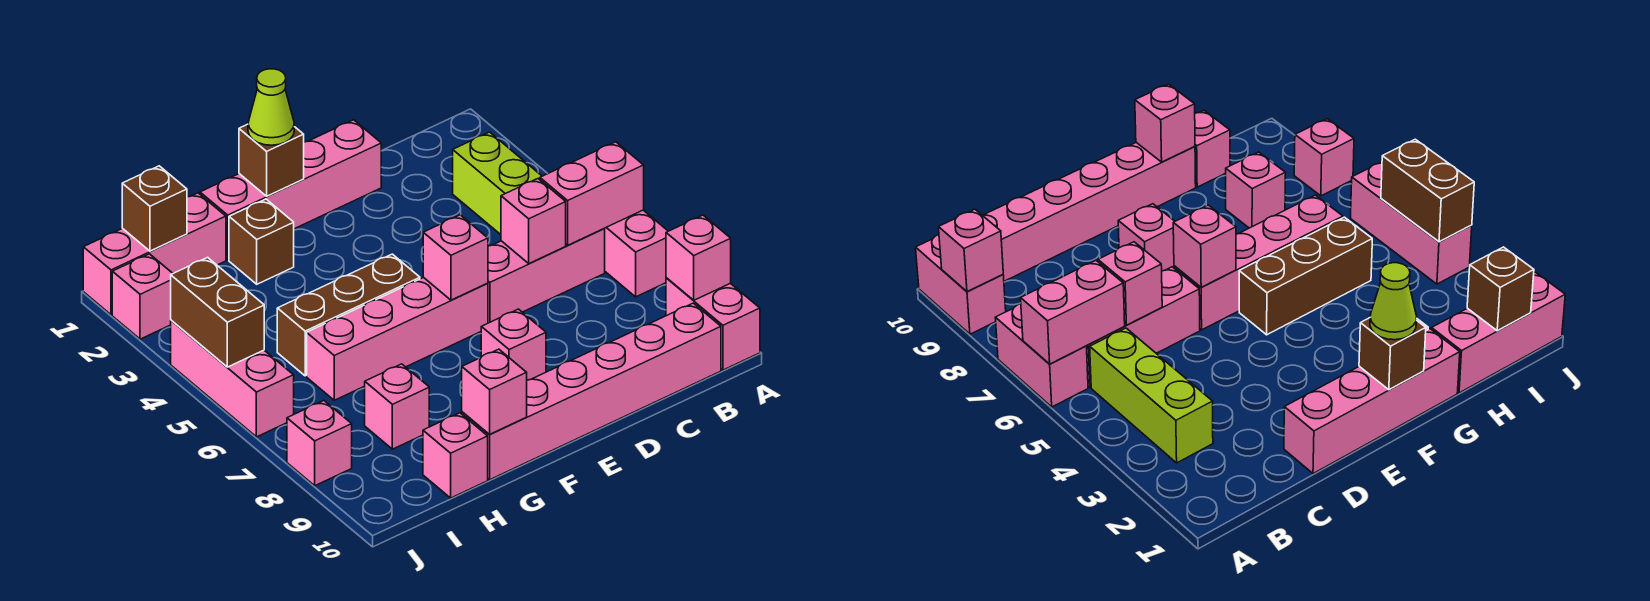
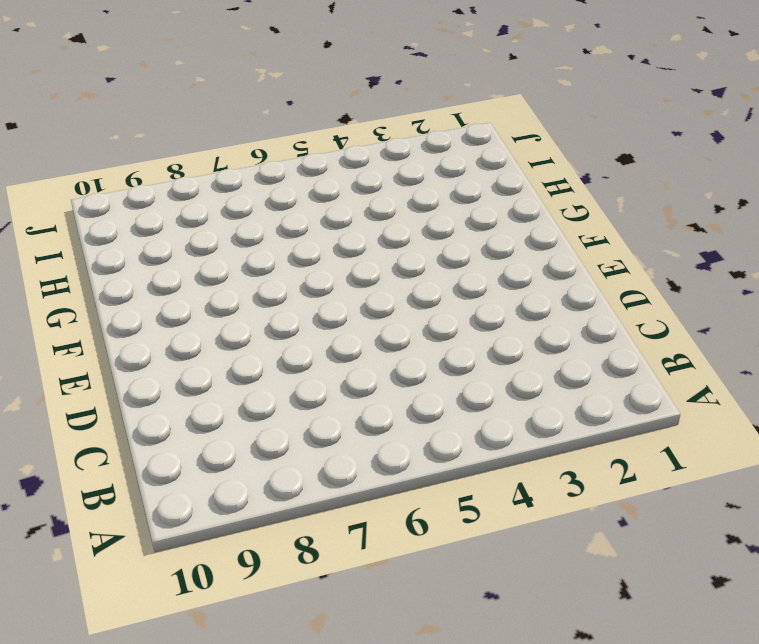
none -> pink 1x2 brick [604,210,668,297]
none -> pink 1x2 brick [666,278,760,370]
none -> lime 1x3 brick [453,132,542,235]

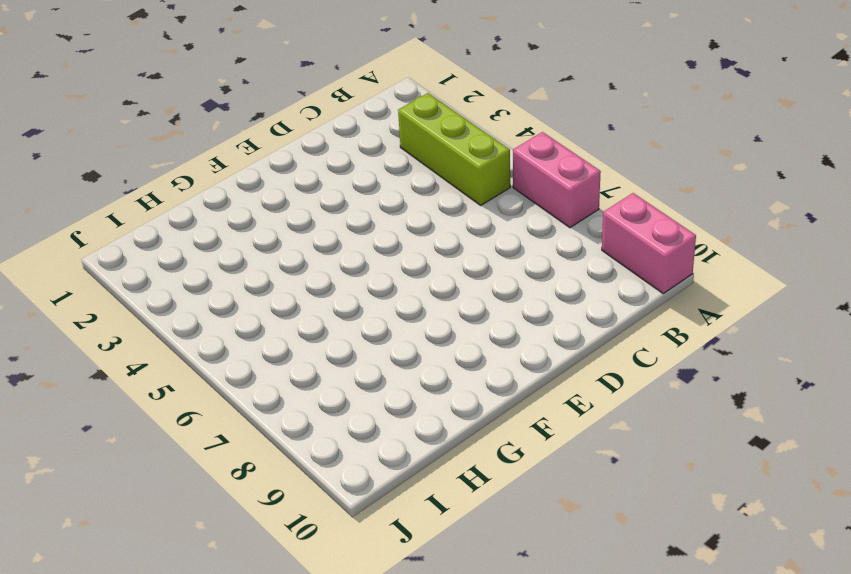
none -> pink 1x3 brick [488,229,605,323]
none -> pink 1x6 brick [462,303,721,480]
none -> pink 1x4 brick [200,120,381,260]

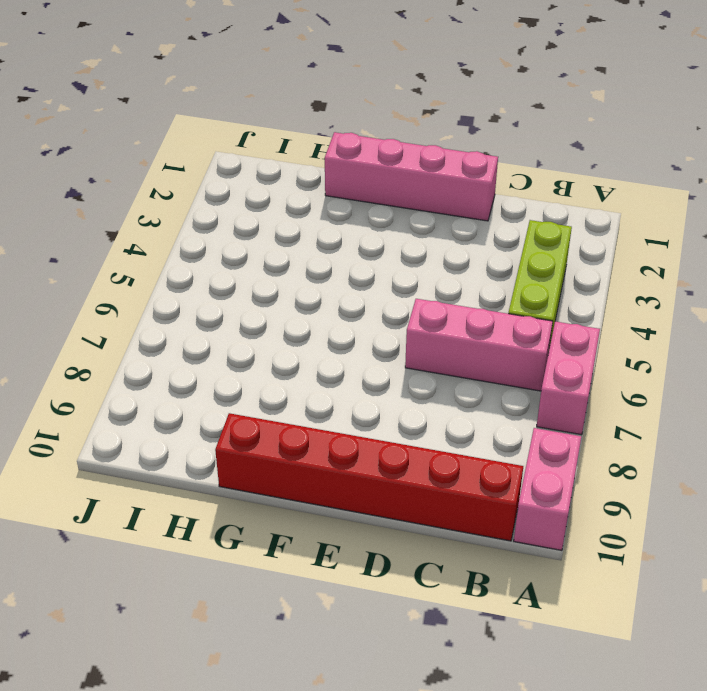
red 1x6 brick [215,413,523,541] -> pink 1x6 brick [462,303,721,480]
none -> pink 1x4 brick [307,277,488,400]
none -> pink 1x1 brick [481,309,546,380]
none -> brown 1x3 brick [277,254,420,376]

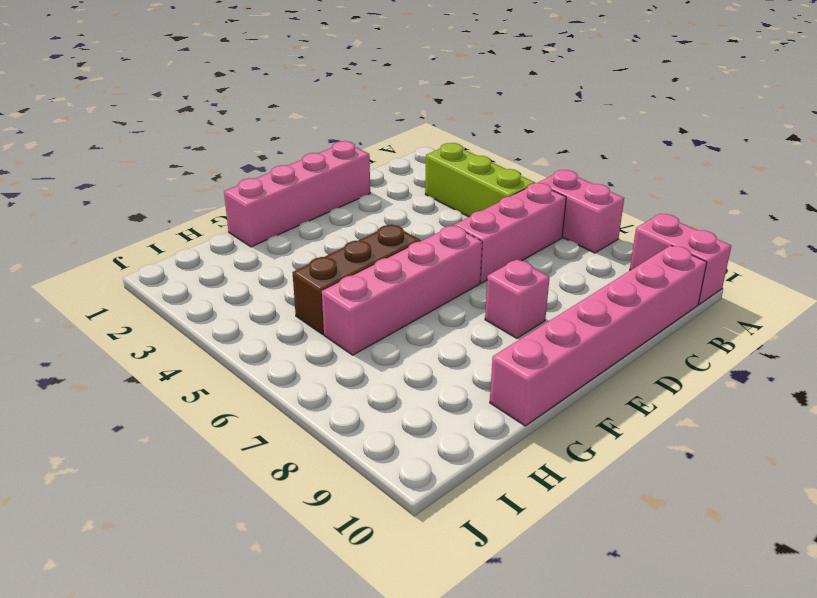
none -> brown 1x1 brick [229,199,294,284]
none -> pink 1x3 brick [83,193,226,315]
none -> pink 1x1 brick [365,364,429,449]

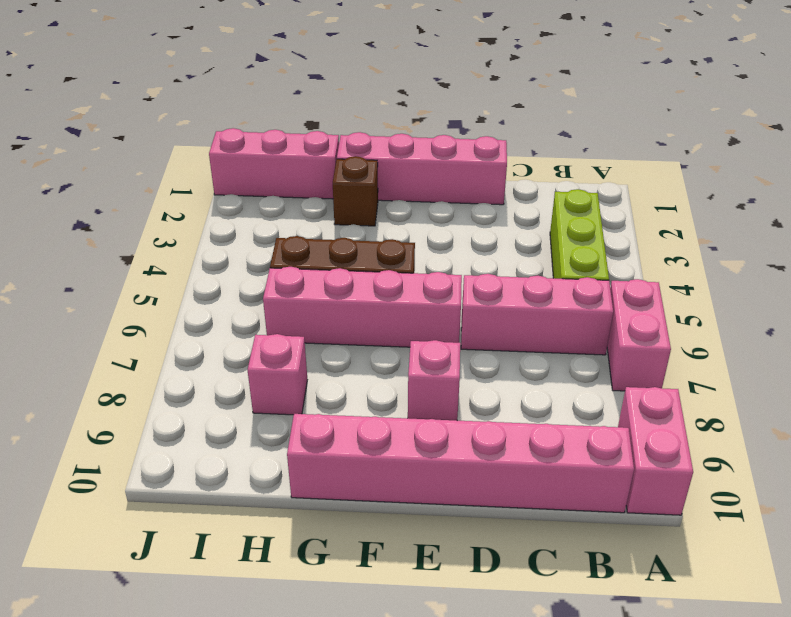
none -> pink 1x1 brick [423,413,488,498]
none -> pink 1x1 brick [112,254,173,339]
none -> pink 1x3 brick [171,320,294,437]

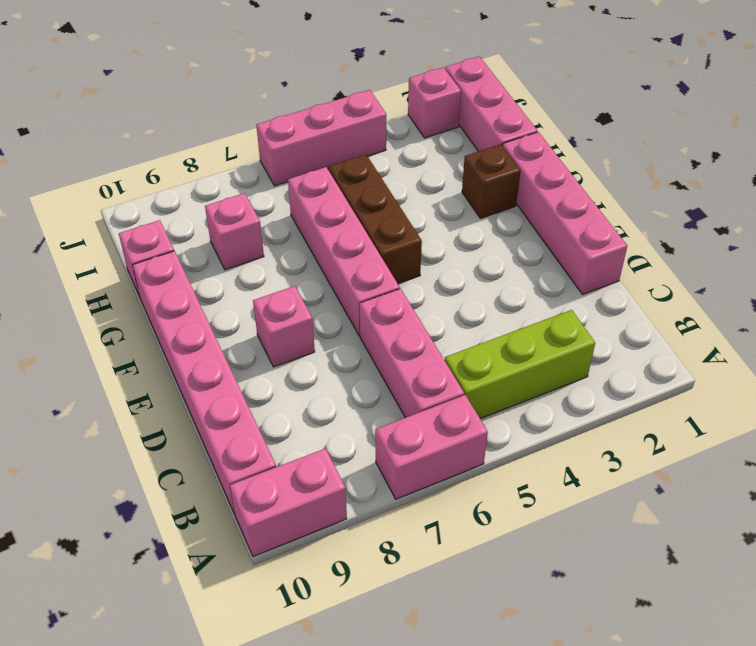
none -> pink 1x1 brick [287,401,352,486]
none -> pink 1x2 brick [540,142,644,245]
none -> pink 1x1 brick [666,215,731,300]

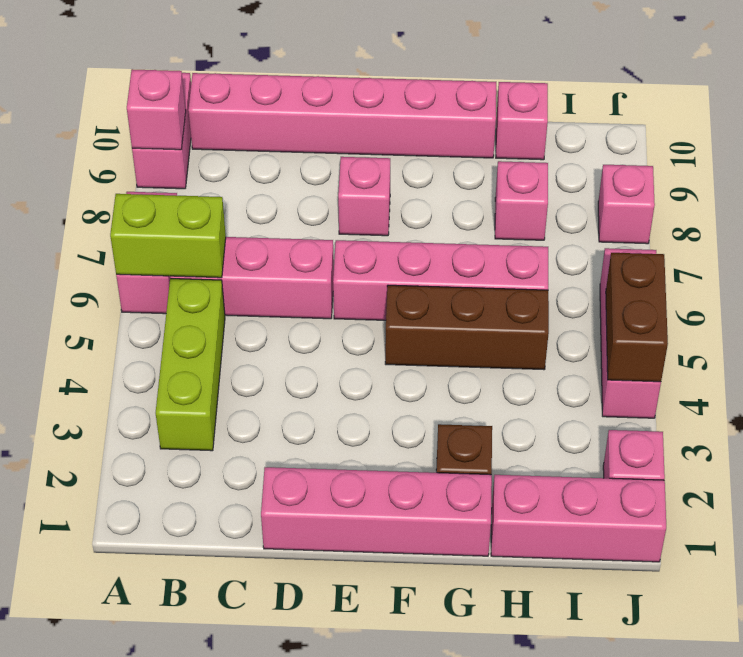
lime 1x2 brick [110,194,226,278] -> pink 1x2 brick [540,142,644,245]
none -> pink 1x1 brick [501,179,566,263]
none -> pink 1x1 brick [423,215,488,300]
none -> brown 1x1 brick [239,124,304,196]

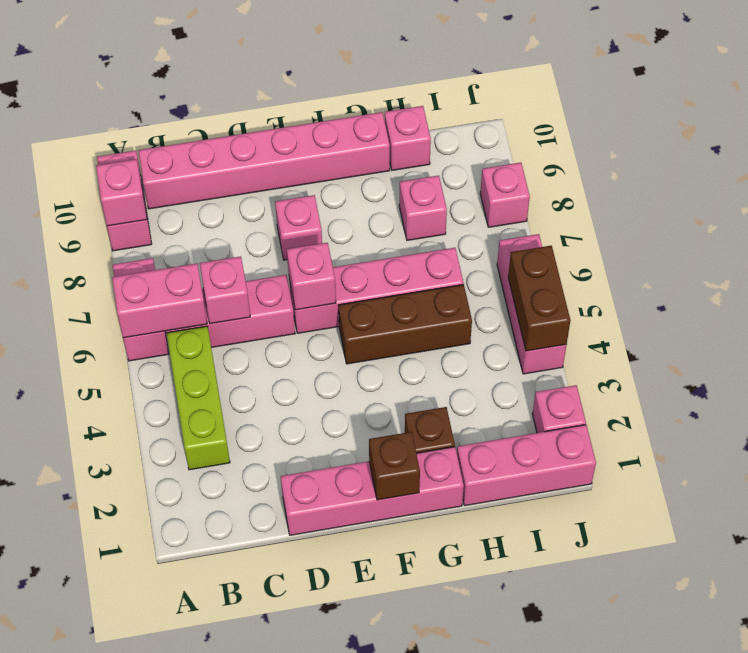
none -> pink 1x1 brick [462,349,527,434]
none -> brown 1x1 brick [122,166,187,251]
none -> lime 1x1 cone [248,69,294,145]

